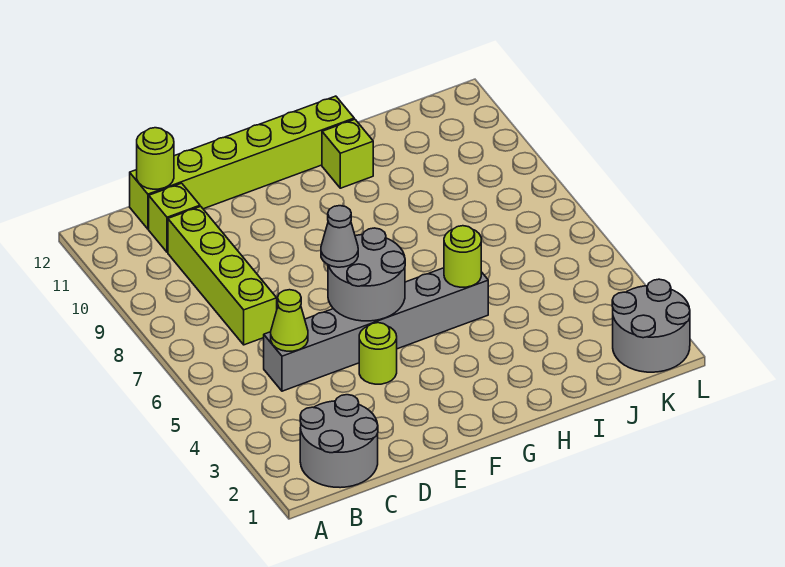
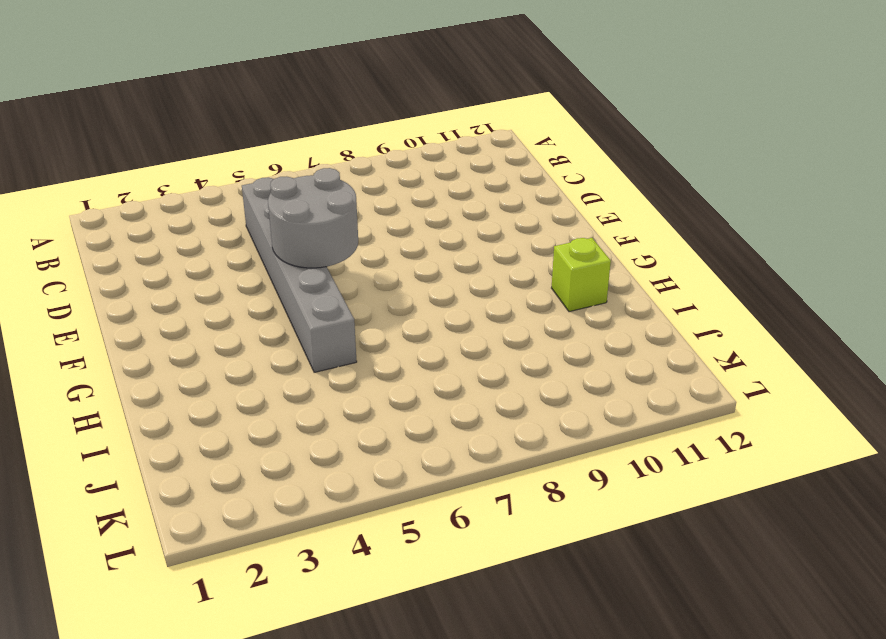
none -> grey 2x2 round brick [300,395,378,488]
none -> lime 1x4 brick [168,207,277,345]
none -> lime 1x1 brick [149,183,200,252]

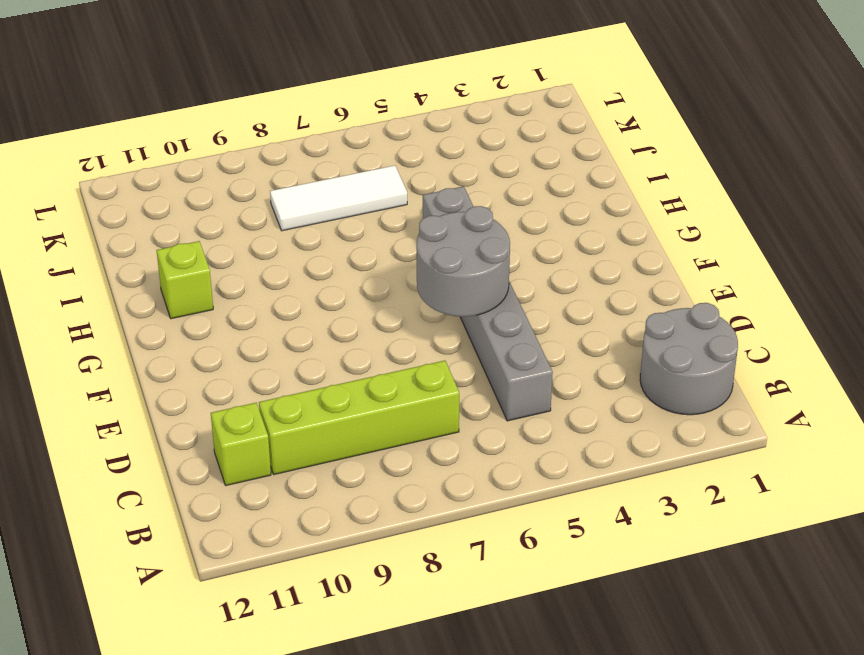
white 1x3 tile [270,166,407,231] -> none
none -> lime 1x6 brick [130,96,354,229]
none -> lime 1x1 round brick [359,323,397,384]
none -> grey 2x2 round brick [612,279,690,372]

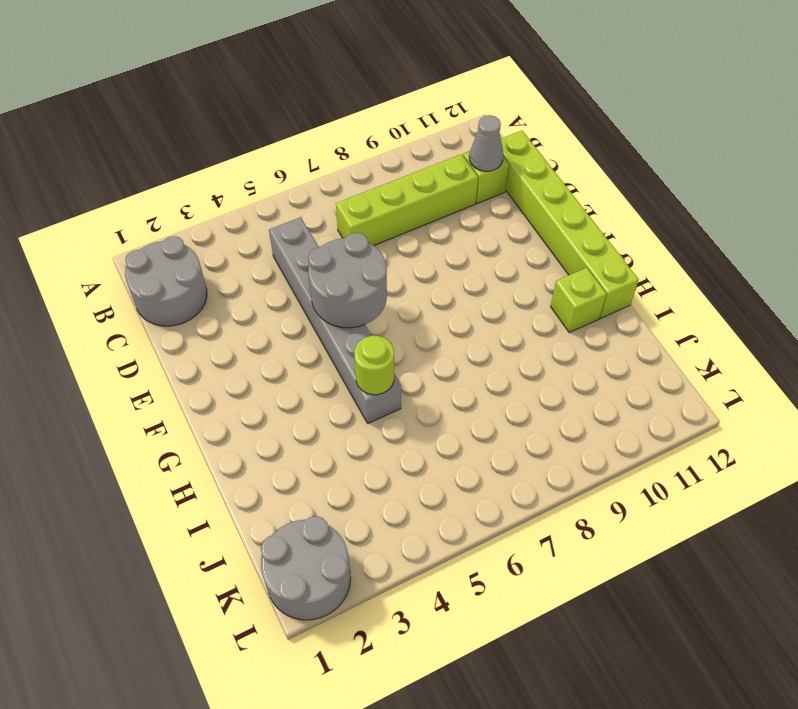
grey 1x1 cone [469,115,503,171] -> grey 1x1 cone moved to [321,206,358,267]
none -> lime 1x1 round brick [359,323,397,384]
none -> lime 1x1 cone [271,290,308,351]
none -> lime 1x1 round brick [137,128,174,189]

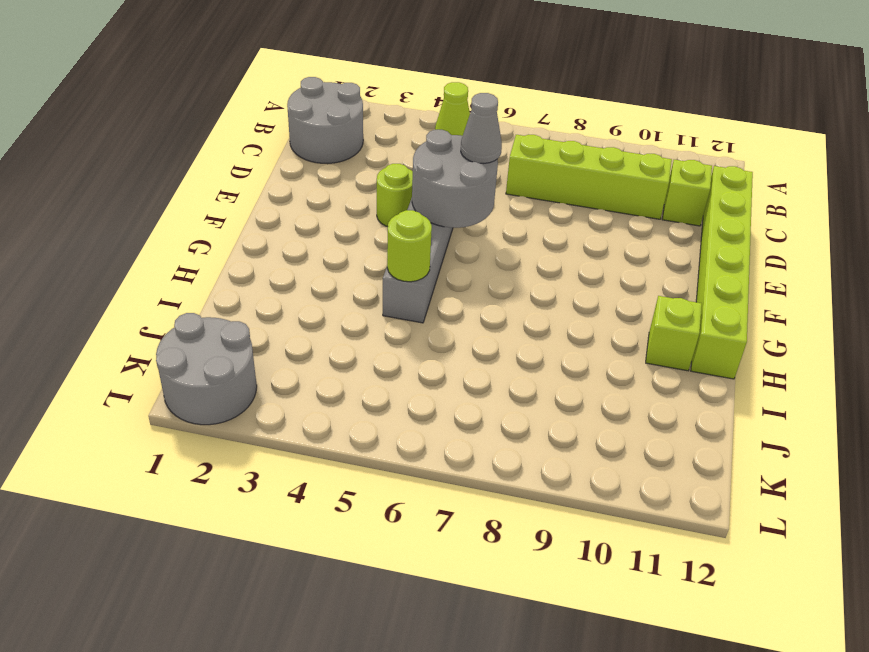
none -> lime 1x1 round brick [137,128,174,189]

